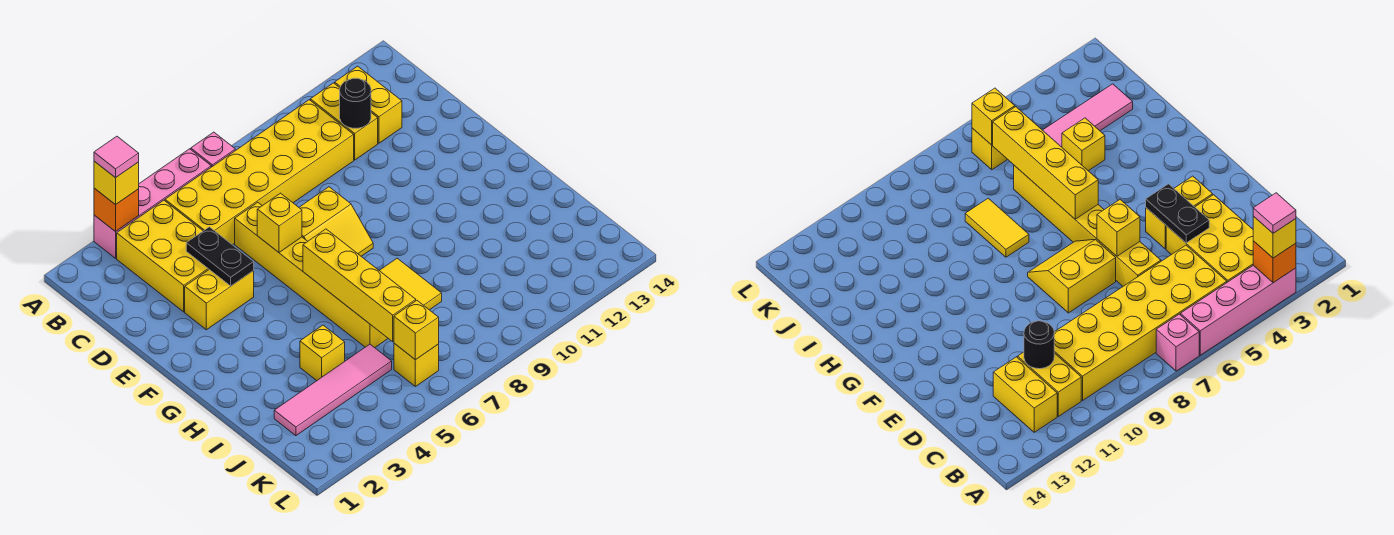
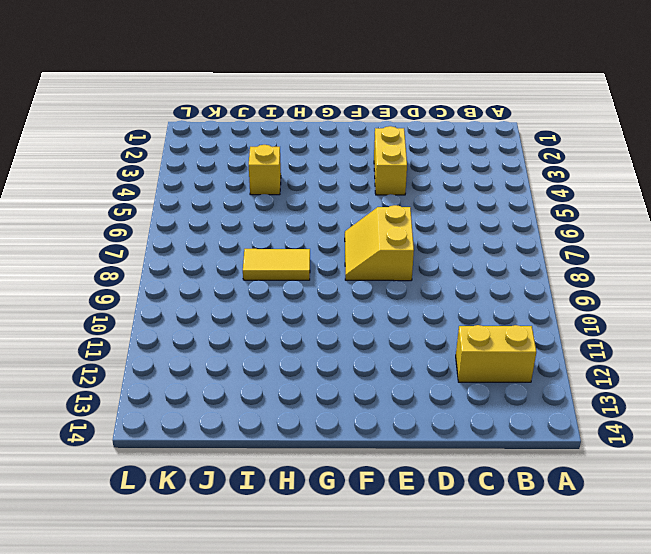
none -> pink 1x4 brick [94,149,211,258]
none -> pink 1x1 brick [191,132,235,167]
none -> yellow 2x3 brick [117,200,209,312]

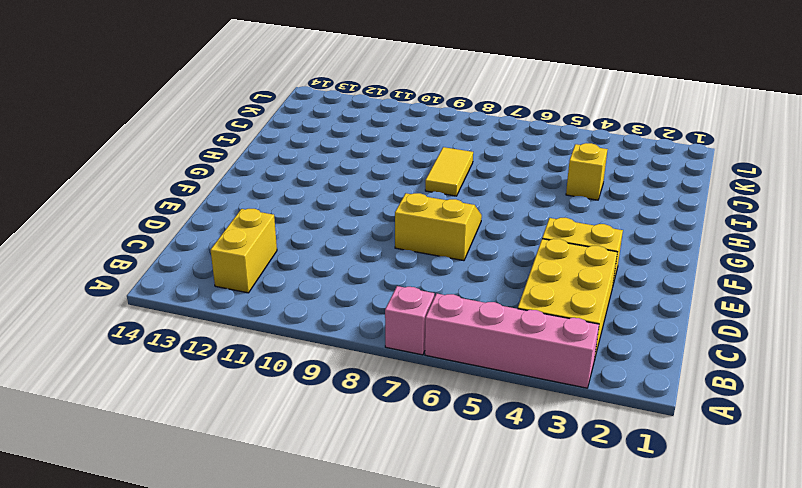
none -> yellow 2x6 brick [165,100,354,245]
none -> yellow 1x2 brick [310,83,378,160]
none -> yellow 1x6 brick [235,202,388,348]

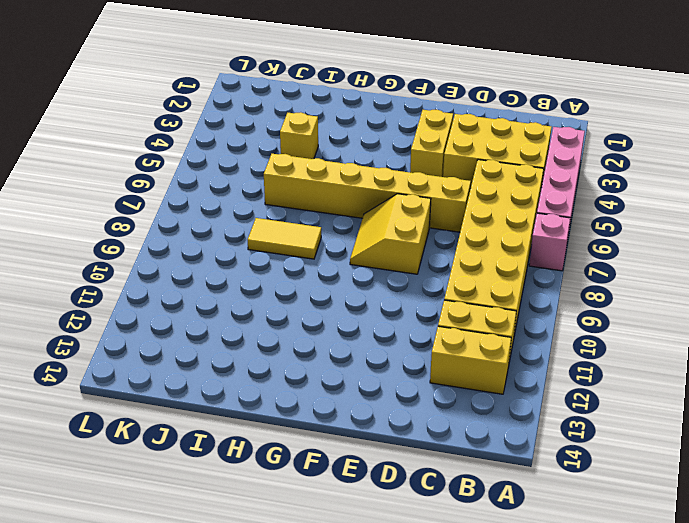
none -> pink 1x4 tile [274,344,392,436]
none -> yellow 1x1 brick [394,343,439,387]
none -> orange 1x1 brick [94,188,139,232]

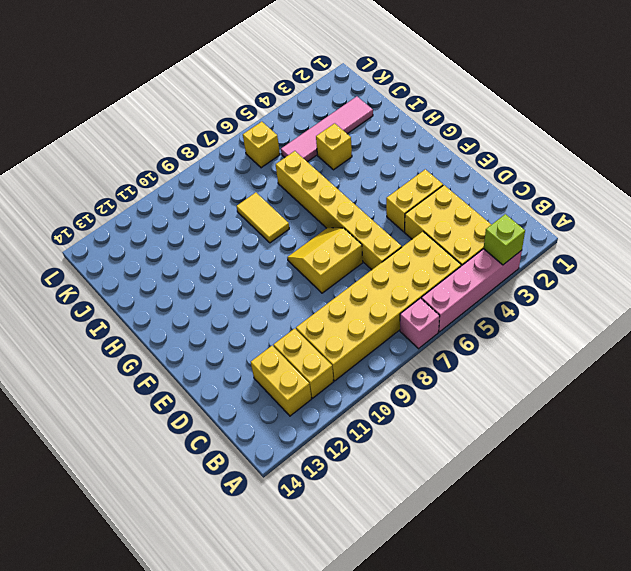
lime 1x1 brick [484,214,525,265] -> orange 1x1 brick [94,188,139,232]
none -> black 1x1 round brick [340,78,371,128]
none -> black 1x2 plate [186,227,254,286]
none -> yellow 1x1 brick [257,193,302,252]

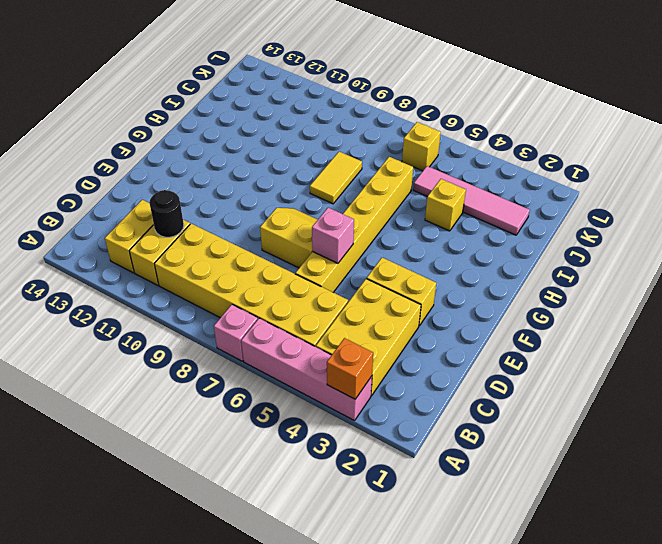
pink 1x1 brick [312,208,354,263] -> yellow 1x1 brick [257,193,302,252]
none -> black 1x2 plate [186,227,254,286]
none -> yellow 1x4 brick [303,229,416,342]
none -> yellow 1x1 brick [394,300,439,360]

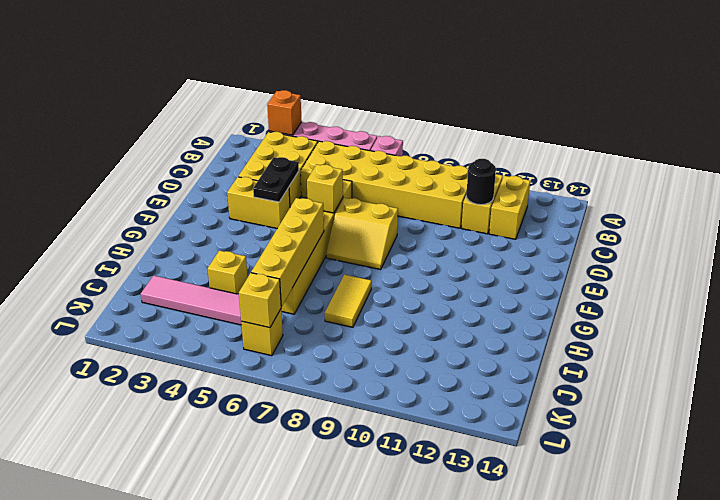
none -> yellow 1x1 brick [94,161,139,205]
none -> pink 1x1 tile [94,136,139,178]

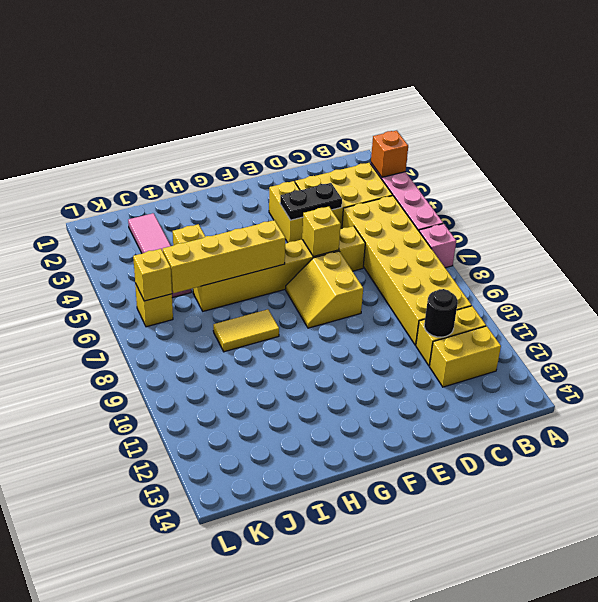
none -> yellow 1x1 brick [94,161,139,205]
none -> pink 1x1 tile [94,136,139,178]

